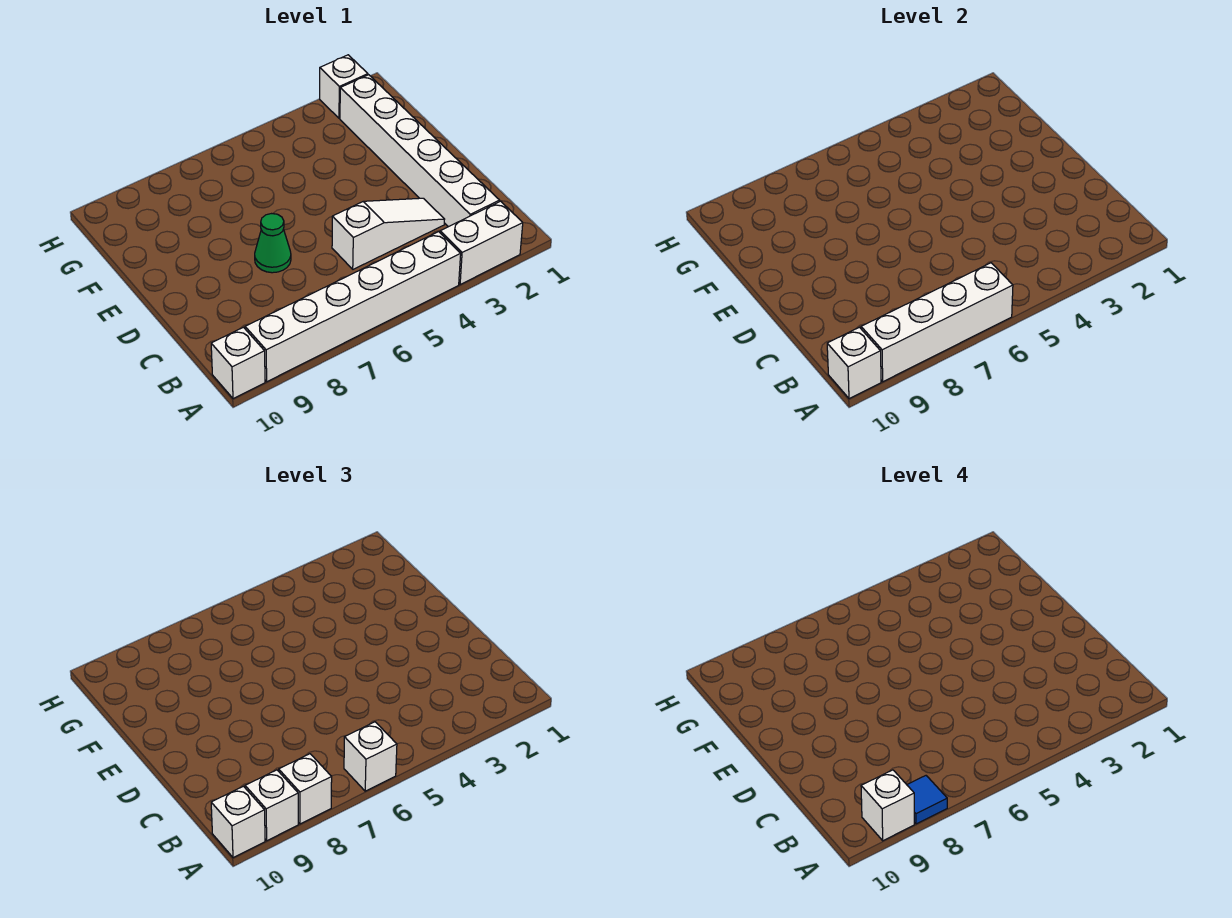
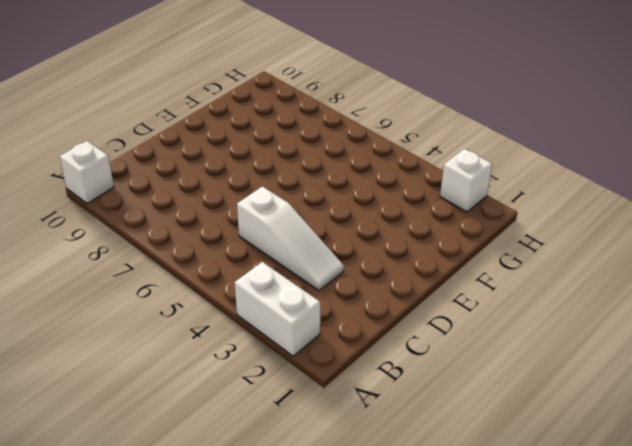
none -> white 1x6 brick [245,232,461,382]
none -> white 1x6 brick [340,75,499,227]
none -> green 1x1 cone [255,214,291,273]

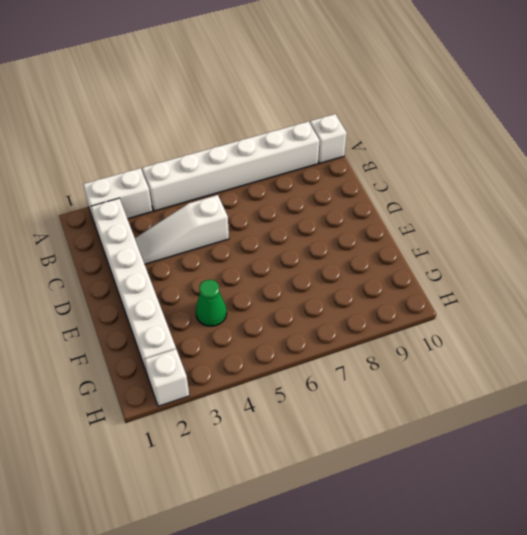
green 1x1 cone [196,280,227,326] -> green 1x1 cone moved to [255,214,291,273]
none -> white 1x4 brick [861,263,1013,382]
none -> white 1x1 brick [827,327,881,399]
none -> white 1x1 brick [344,722,397,791]

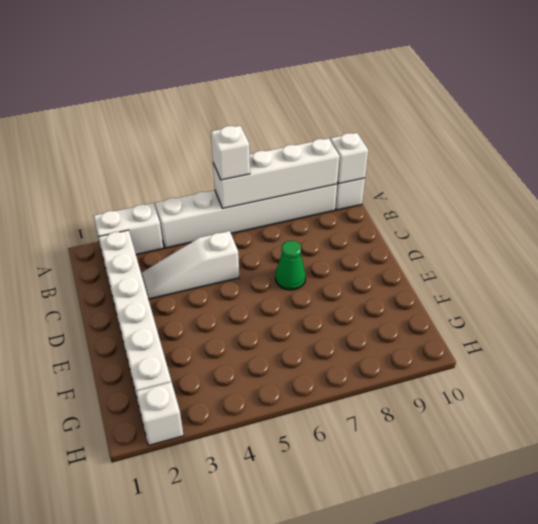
none -> white 1x1 brick [279,754,332,824]
none -> white 1x1 brick [245,770,298,841]
none -> white 1x1 brick [211,786,265,858]

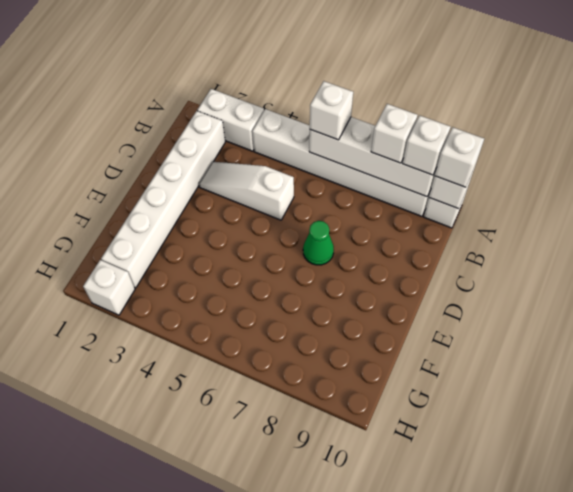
none -> blue 1x1 tile [907,776,947,824]
none -> white 1x1 brick [861,770,914,841]

